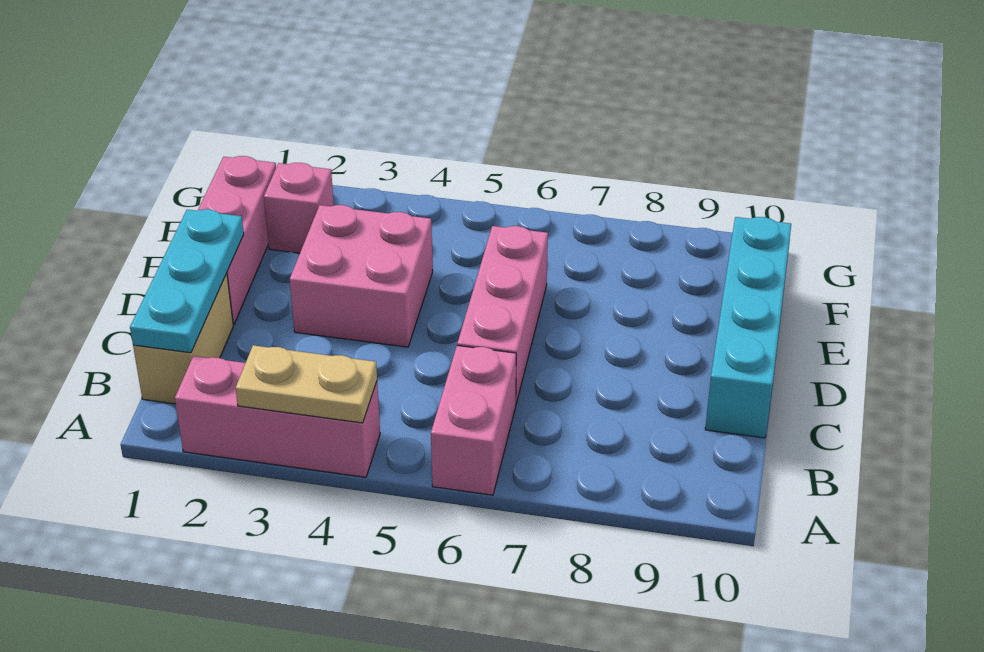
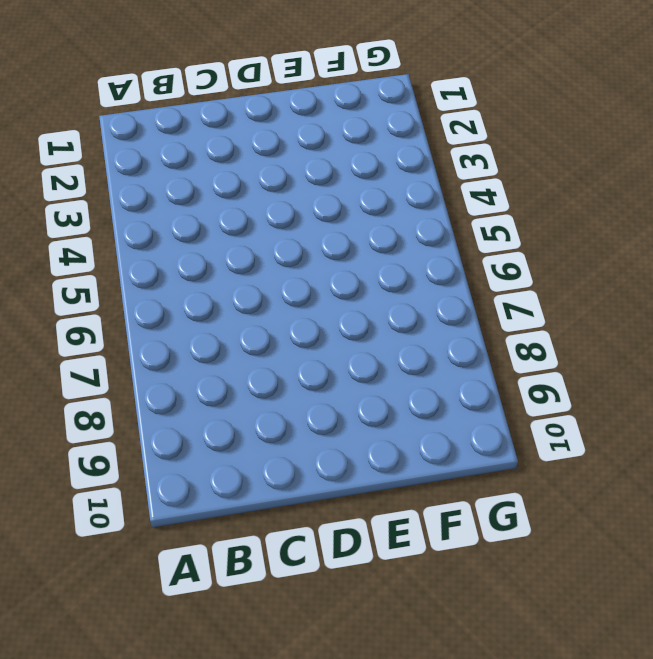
none -> pink 1x3 brick [175,356,380,477]
none -> pink 1x2 brick [431,346,516,495]

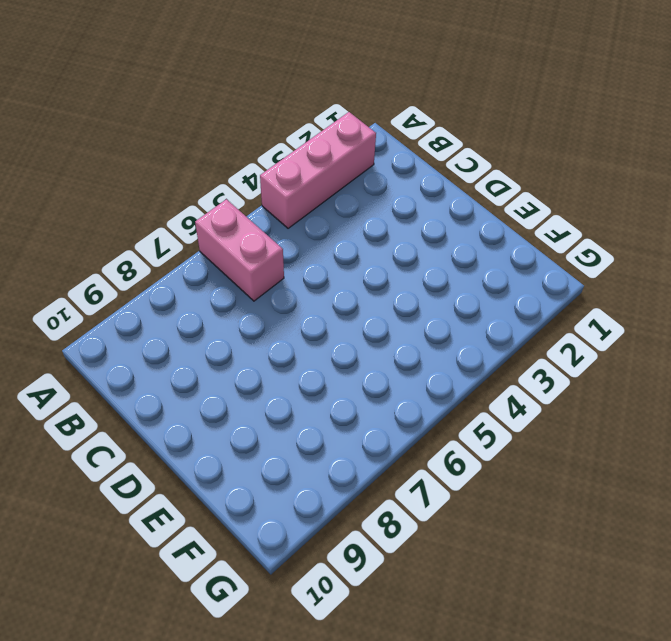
none -> tan 1x2 brick [133,273,233,404]
none -> pink 1x3 brick [457,226,548,403]

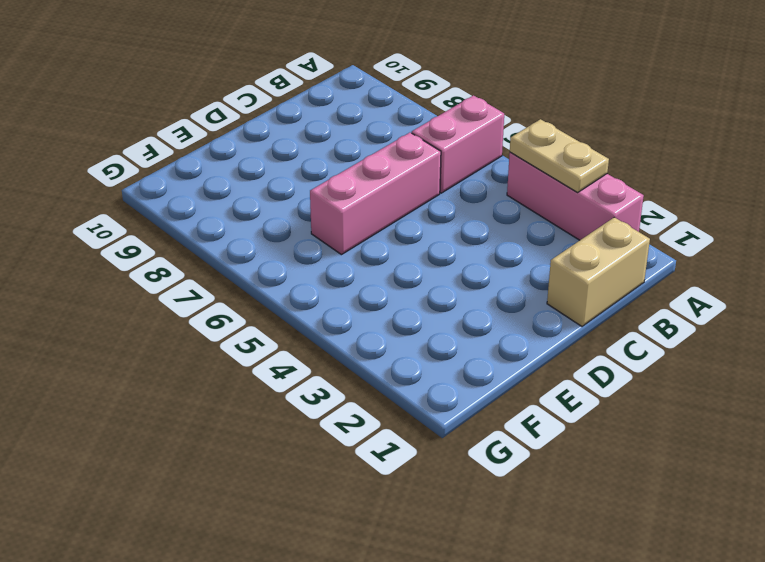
none -> cyan 1x4 brick [705,217,791,438]
none -> pink 1x3 brick [198,156,276,325]

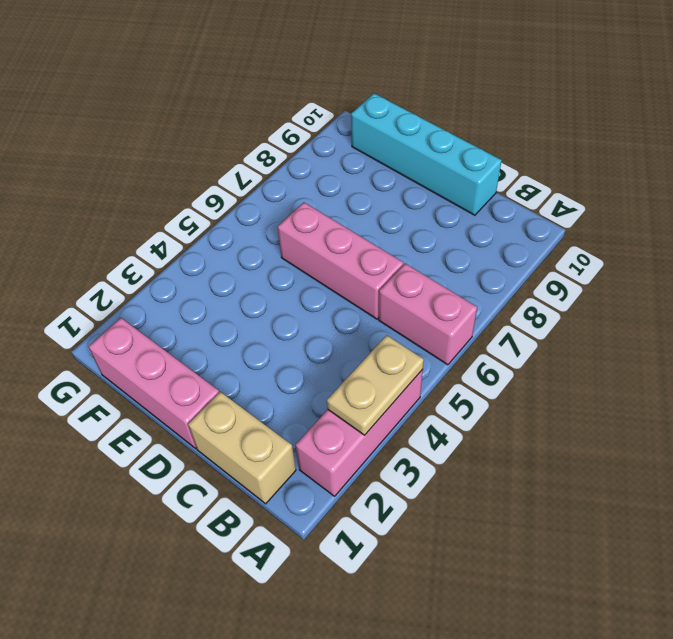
none -> pink 2x2 brick [290,205,433,347]
none -> pink 1x1 brick [264,163,334,253]

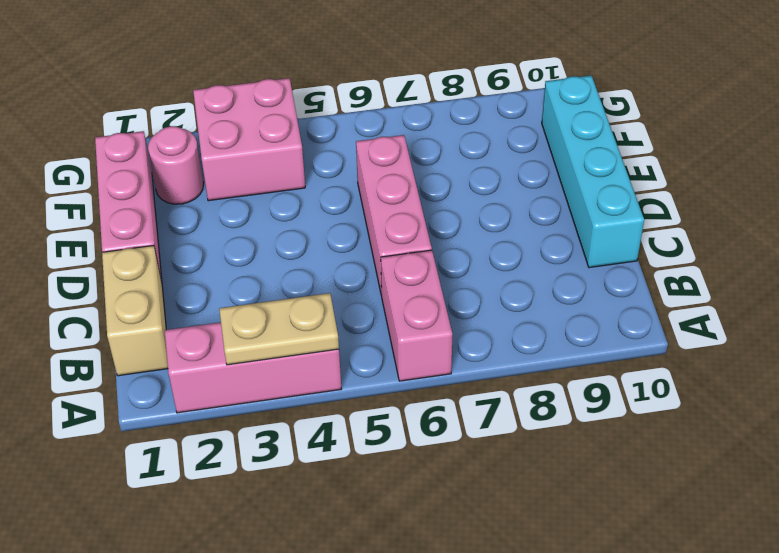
pink 1x1 round brick [148,126,203,204] -> pink 1x1 brick [264,163,334,253]
pink 2x2 brick [193,78,305,201] -> pink 2x2 brick moved to [290,205,433,347]
none -> cyan 1x3 plate [130,209,244,353]

